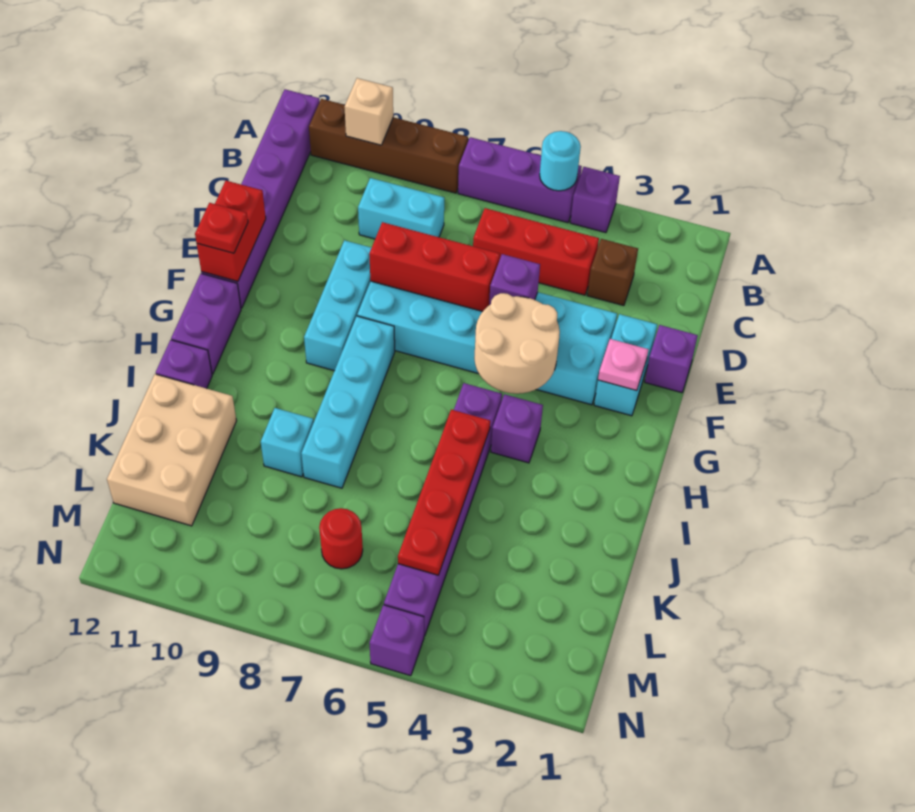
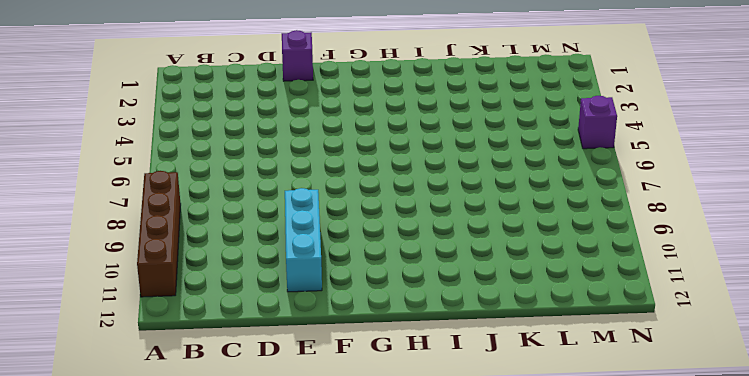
cyan 1x3 brick [285,188,322,292] -> cyan 1x3 brick turned to [304,240,371,371]
none -> purple 1x1 brick [570,167,620,233]
none -> purple 1x3 brick [458,137,582,223]
none -> purple 1x6 brick [201,89,320,308]

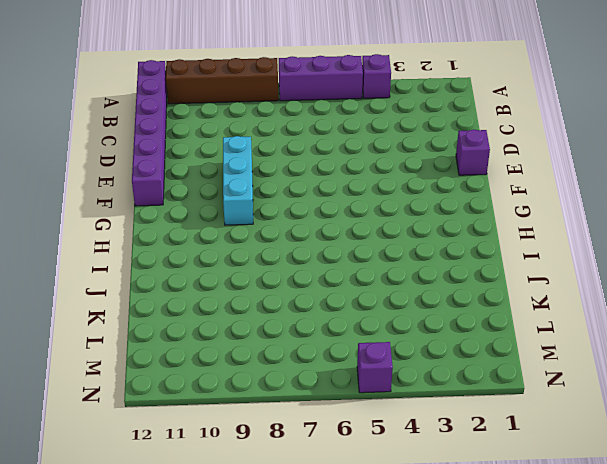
none -> brown 1x1 brick [587,239,638,306]
none -> red 1x3 brick [473,208,599,295]
none -> cyan 1x2 brick [358,178,444,239]

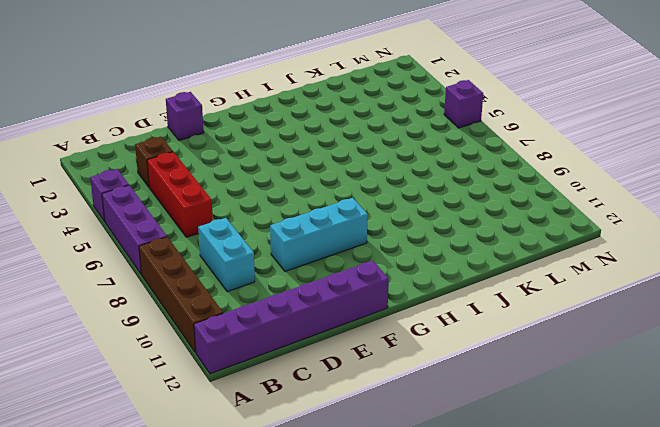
none -> cyan 1x2 brick [594,314,657,416]
none -> cyan 2x6 brick [357,281,617,405]
none -> cyan 1x4 brick [301,316,395,488]

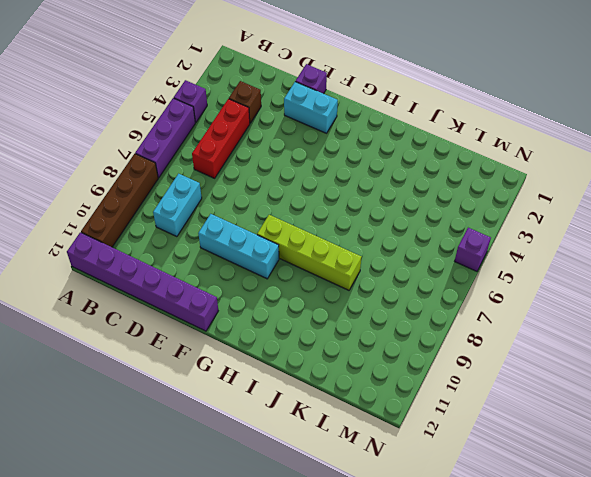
lime 1x4 brick [257,215,362,290] -> cyan 1x4 brick [301,316,395,488]
none -> cyan 2x6 brick [357,281,617,405]
none -> purple 1x2 brick [171,273,241,374]
none -> purple 1x1 brick [491,394,543,463]

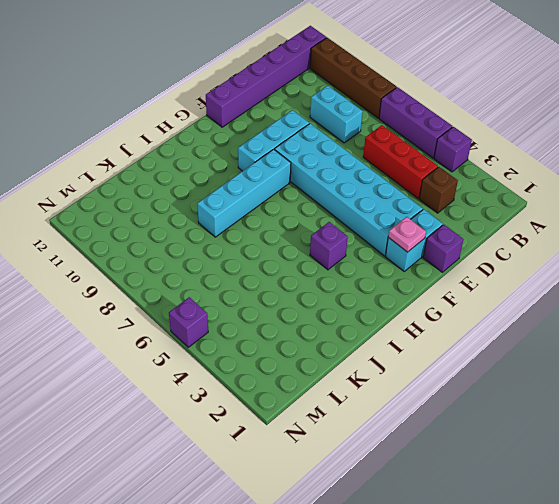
none -> purple 1x2 brick [171,273,241,374]
none -> purple 1x6 brick [384,383,502,636]
none -> purple 1x1 brick [156,340,212,389]

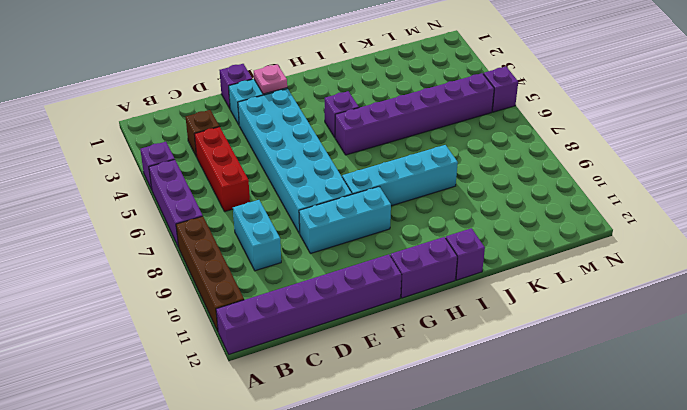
none -> cyan 1x1 brick [261,408,314,477]
none -> tan 2x3 brick [107,374,236,526]
none -> red 1x1 round brick [319,508,363,569]

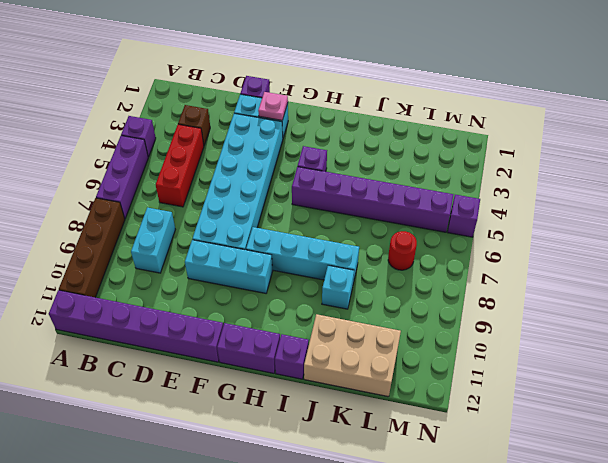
none -> cyan 1x1 round brick [540,131,581,191]
none -> tan 1x1 brick [345,78,393,145]
none -> purple 1x1 brick [489,254,540,305]

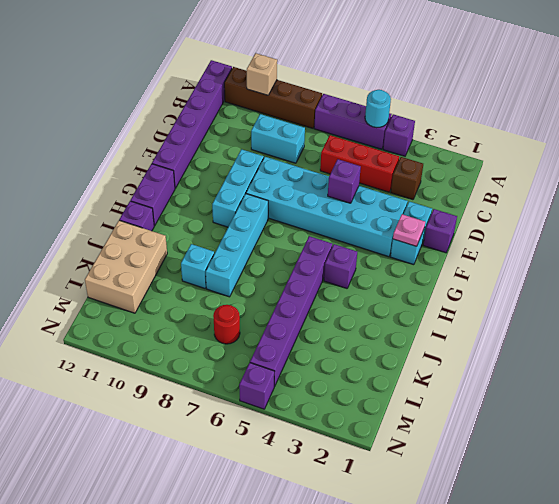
none -> red 1x3 brick [369,222,500,311]
none -> red 1x2 brick [197,181,266,281]
none -> tan 2x2 round brick [474,293,560,394]

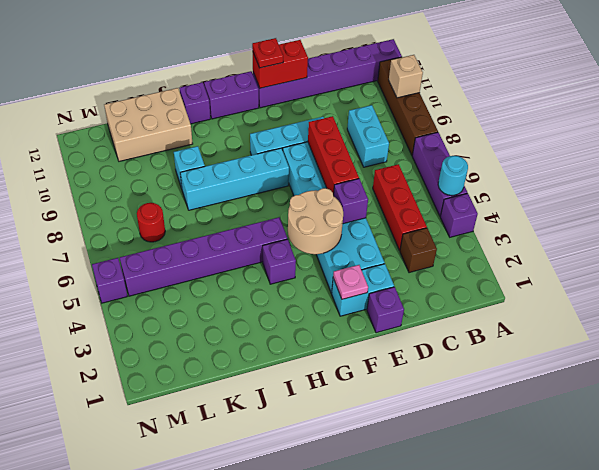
none -> red 1x4 plate [398,410,490,575]

